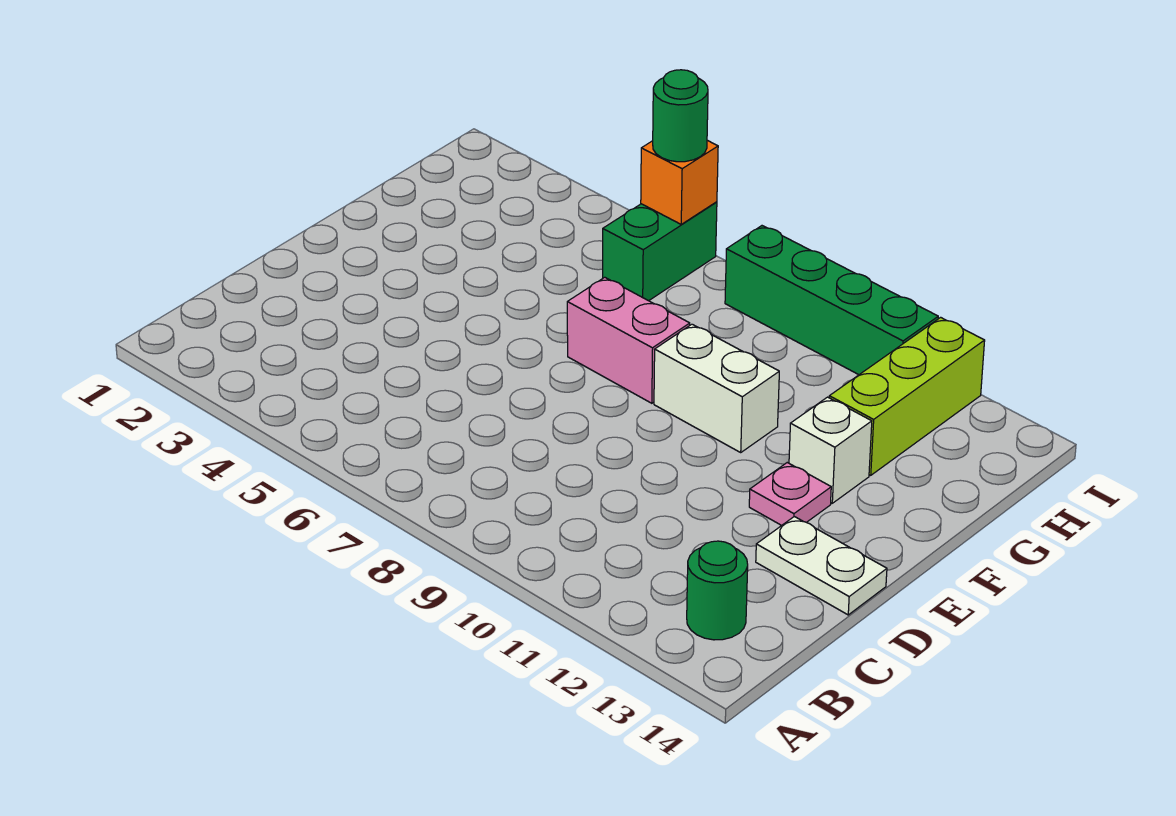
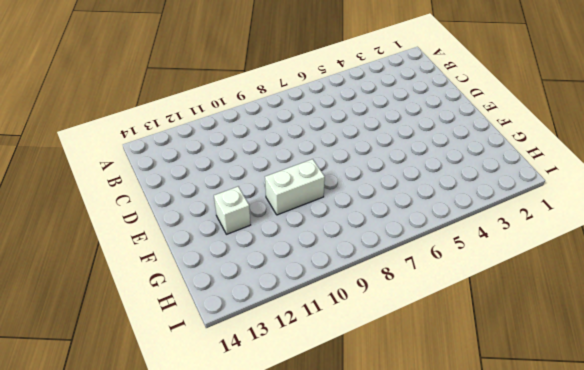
none -> green 1x1 round brick [687,541,748,640]
none -> white 1x2 plate [756,517,887,615]

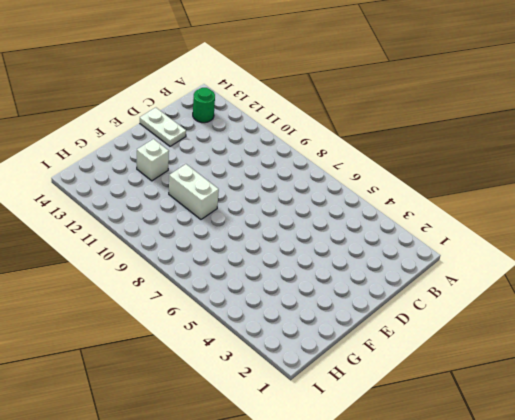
none -> pink 1x1 plate [749,463,831,525]
none -> pink 1x2 brick [567,277,690,403]

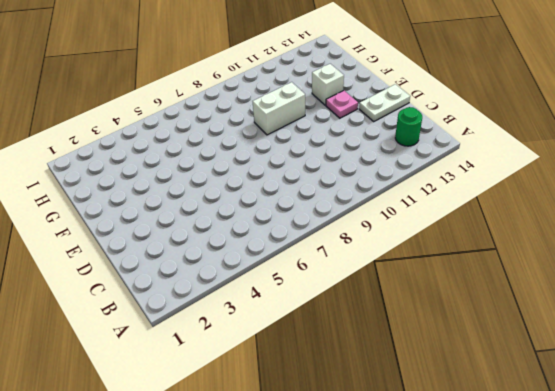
none -> pink 1x2 brick [567,277,690,403]
none -> lime 1x3 brick [829,317,985,475]

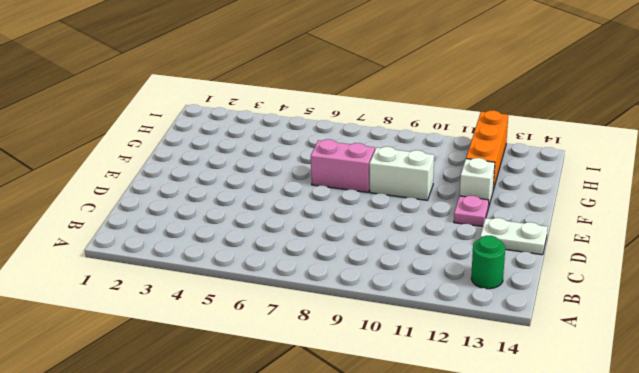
orange 1x3 brick [466,110,508,190] -> lime 1x3 brick [829,317,985,475]
none -> green 1x2 brick [603,202,717,301]
none -> green 1x4 brick [725,226,938,375]

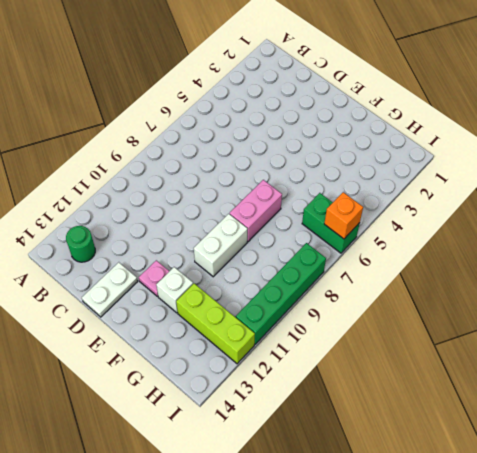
none -> green 1x1 round brick [653,70,708,162]

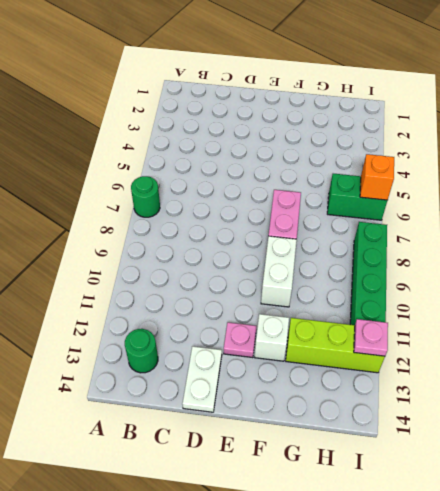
green 1x1 round brick [131,176,160,217] -> green 1x1 round brick moved to [653,70,708,162]
pink 1x1 plate [354,319,388,356] -> none

